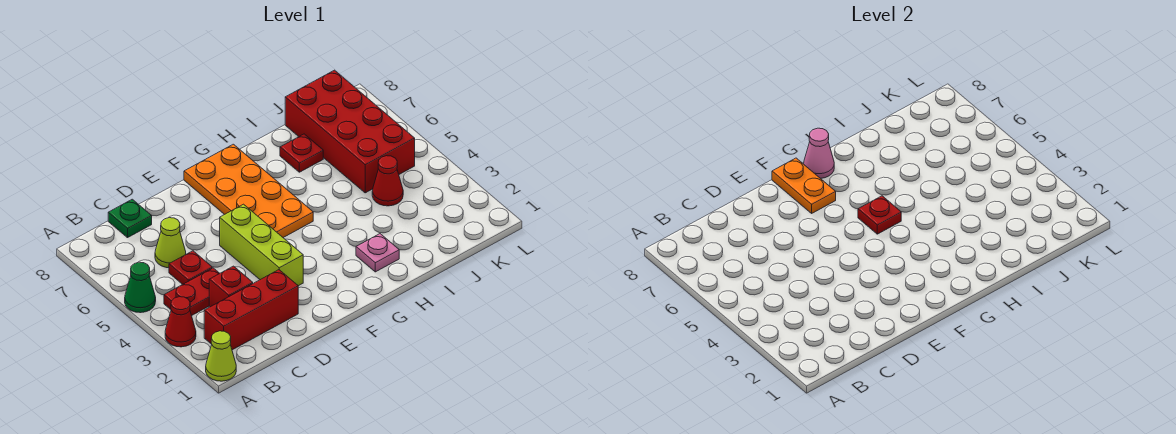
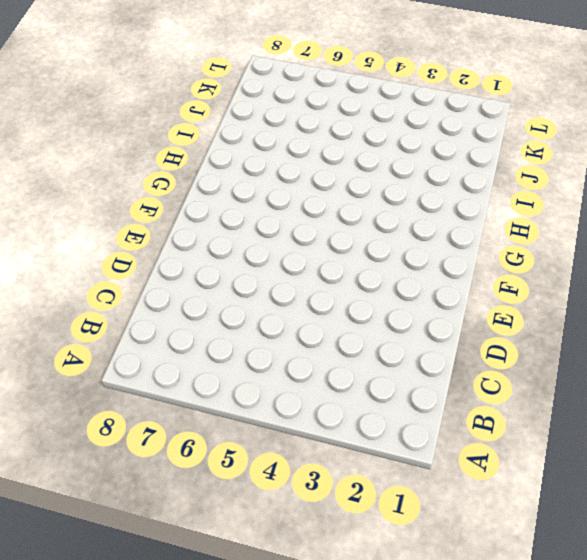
none -> lime 1x1 cone [206,331,236,381]
none -> red 1x1 cone [165,297,196,347]
none -> green 1x1 cone [125,262,156,313]

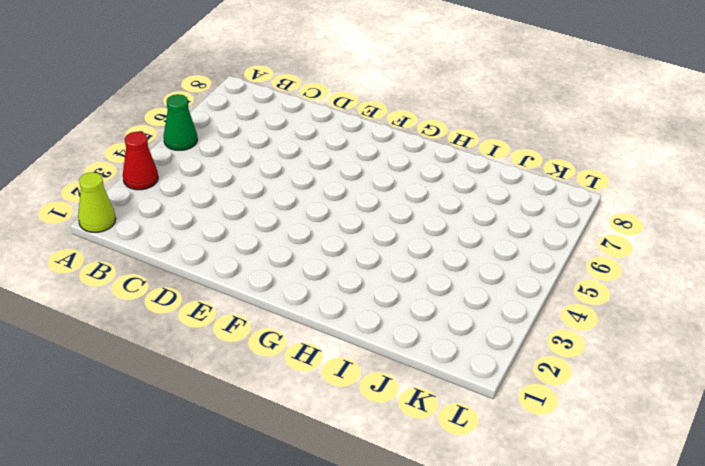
none -> red 1x3 brick [204,270,298,350]
none -> red 1x2 plate [164,268,220,316]
none -> red 1x1 brick [209,266,253,307]

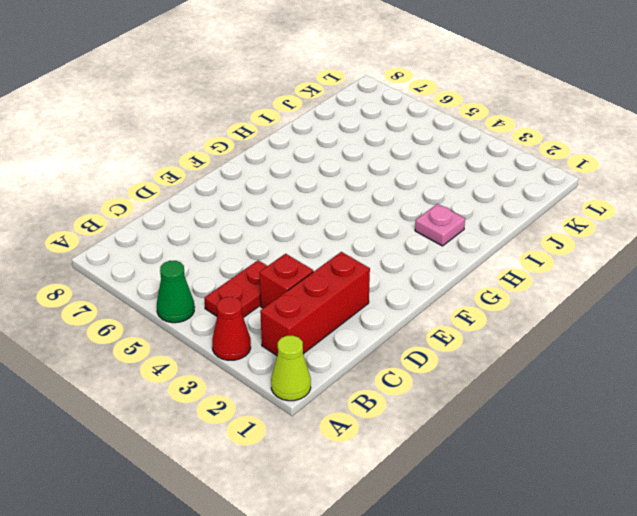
none -> red 1x1 plate [169,251,212,284]
none -> lime 1x1 cone [155,218,186,268]
none -> green 1x1 plate [108,199,152,238]

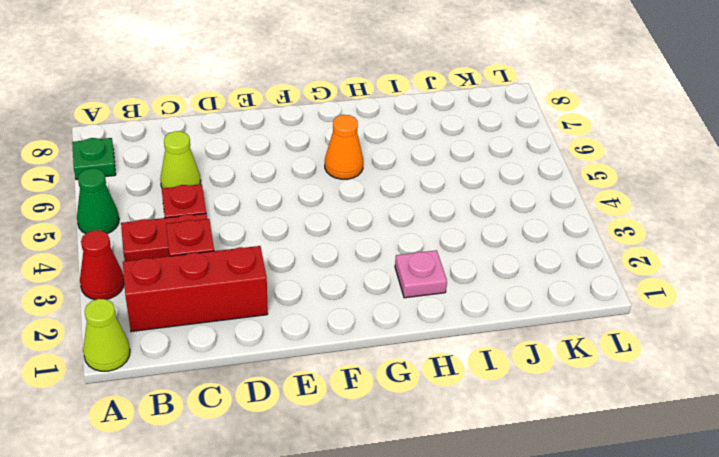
green 1x1 plate [72,138,116,180] -> green 1x1 plate moved to [108,199,152,238]
orange 1x1 cone [325,115,363,179] -> orange 2x4 plate [184,144,313,238]
none -> lime 1x3 brick [220,204,303,286]
none -> red 1x1 plate [280,134,323,172]
none -> red 1x1 cone [372,156,403,206]

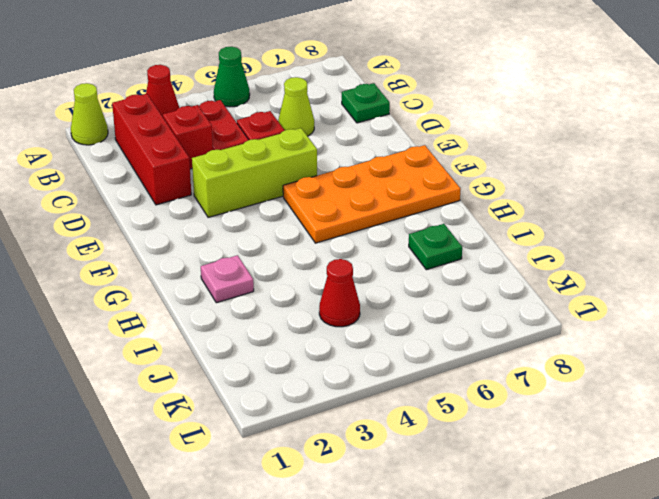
green 1x1 plate [409,224,462,270] -> red 1x1 plate [280,134,323,172]
none -> red 2x4 brick [285,70,415,193]
none -> orange 1x2 plate [772,158,836,213]
none -> red 1x1 plate [858,196,901,234]

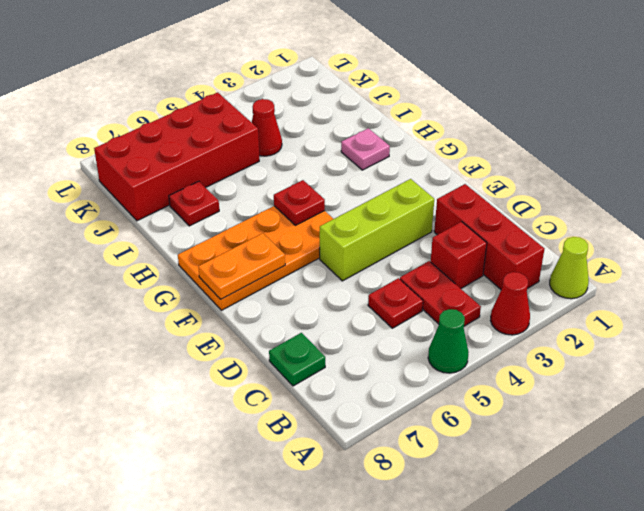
none -> lime 1x1 cone [155,218,186,268]
none -> pink 1x1 cone [804,128,834,178]

